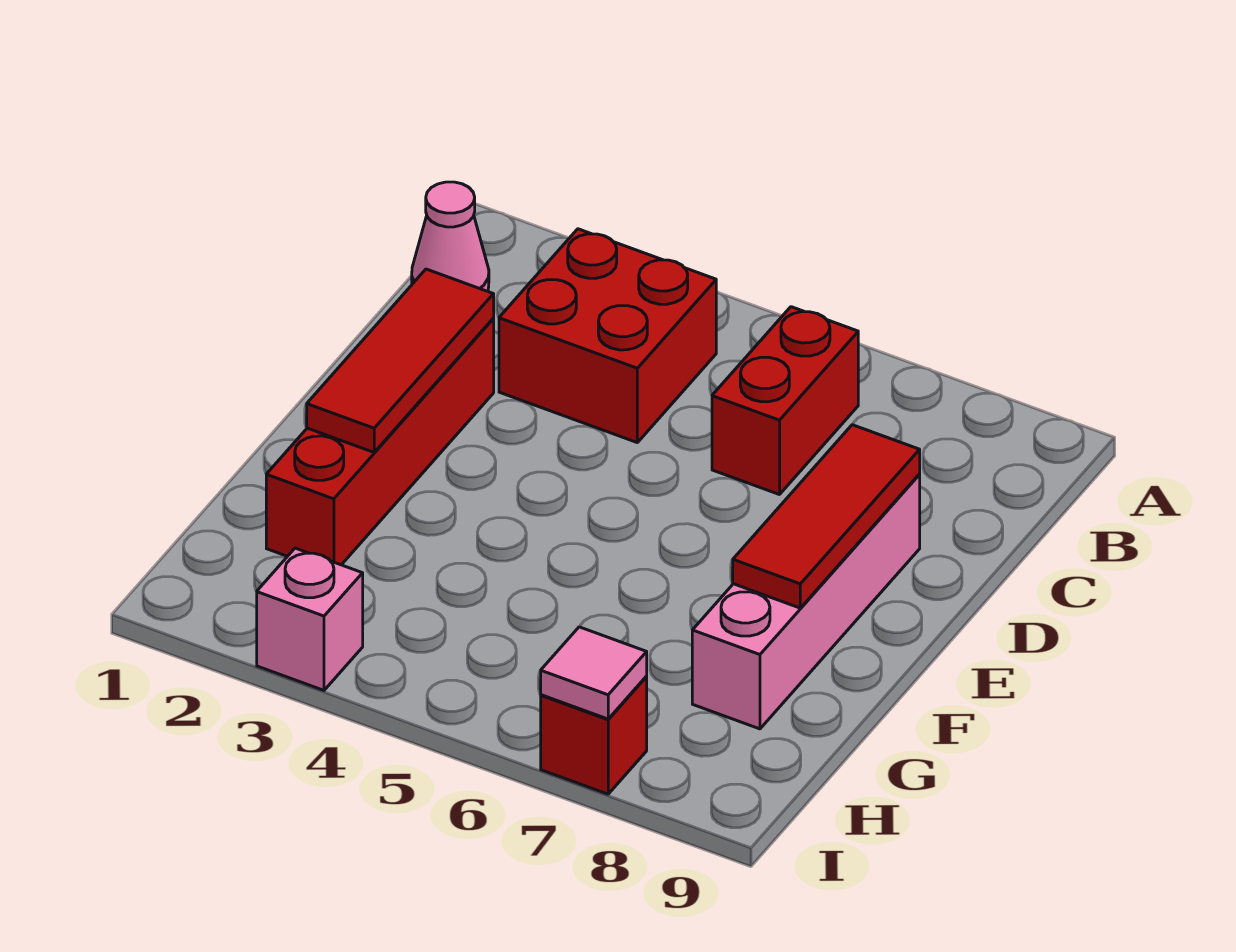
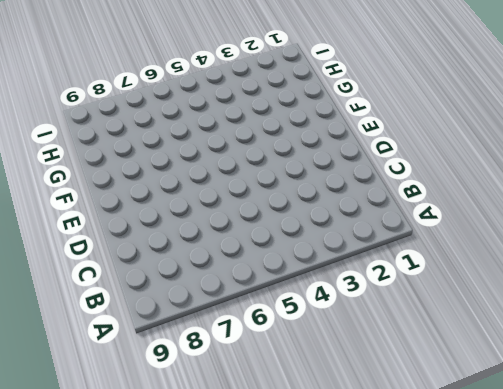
none -> pink 1x1 cone [412,182,489,291]
none -> red 2x2 brick [499,229,716,442]

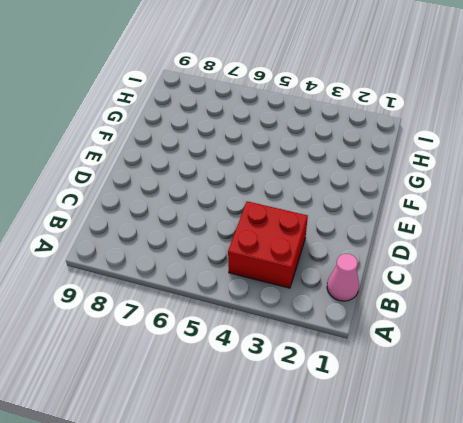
none -> red 1x2 brick [712,307,858,495]
none -> red 1x4 brick [266,319,494,565]

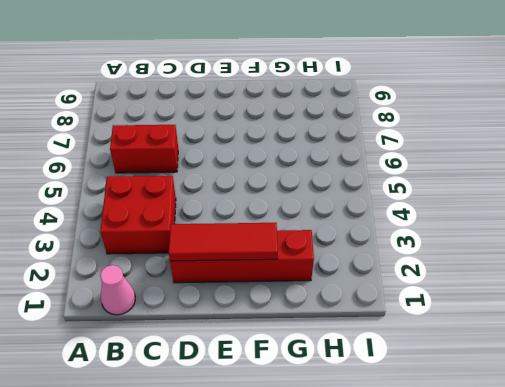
none -> pink 1x4 brick [692,475,920,729]
none -> pink 1x1 brick [257,548,363,690]

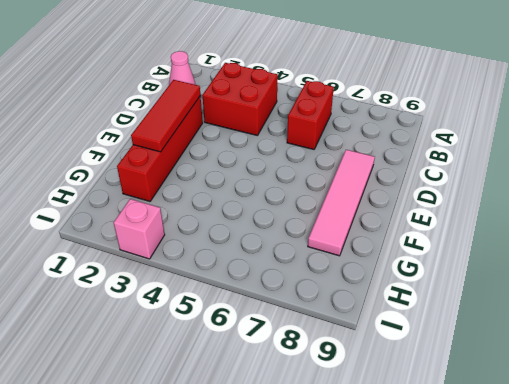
pink 1x4 tile [308,150,375,256] -> pink 1x4 brick [692,475,920,729]
none -> red 1x1 brick [541,677,647,794]
none -> red 1x3 tile [733,425,920,608]

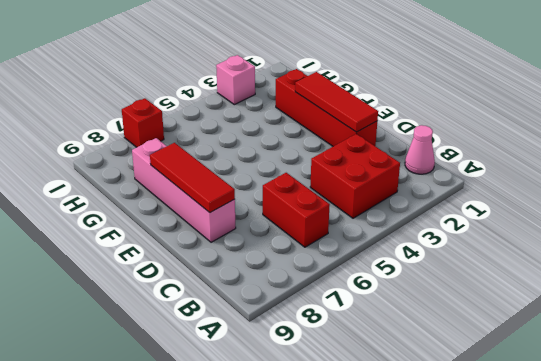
none -> pink 1x1 tile [541,627,647,719]

